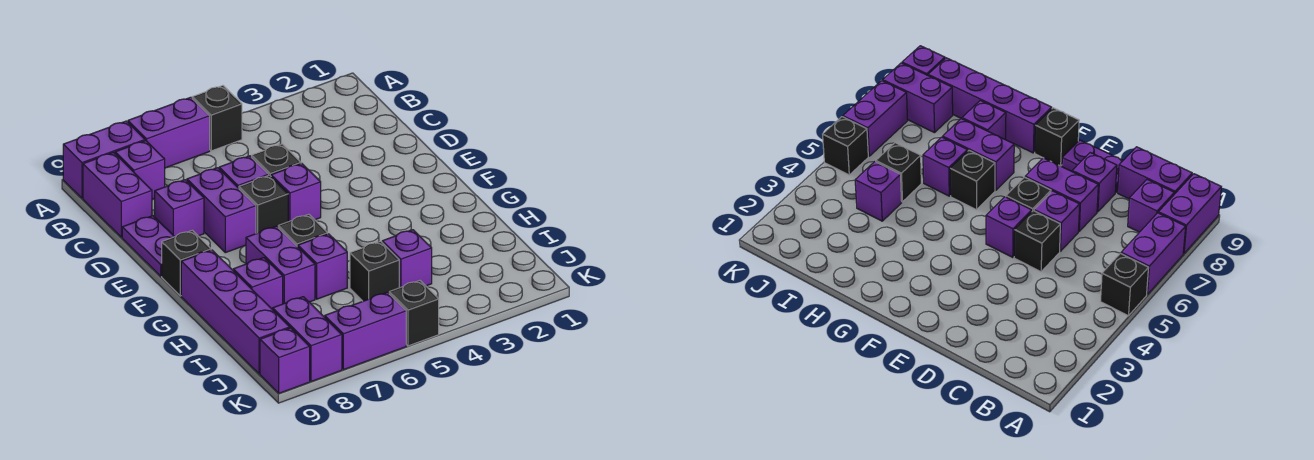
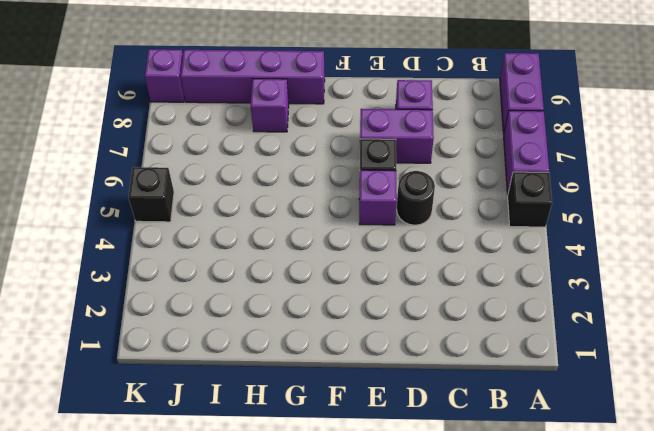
black 1x1 round brick [397,171,435,225] -> black 1x1 brick [252,144,301,176]
none -> purple 1x1 brick [115,141,165,199]
none -> purple 1x2 brick [83,153,152,237]
none -> purple 1x1 brick [219,156,269,188]

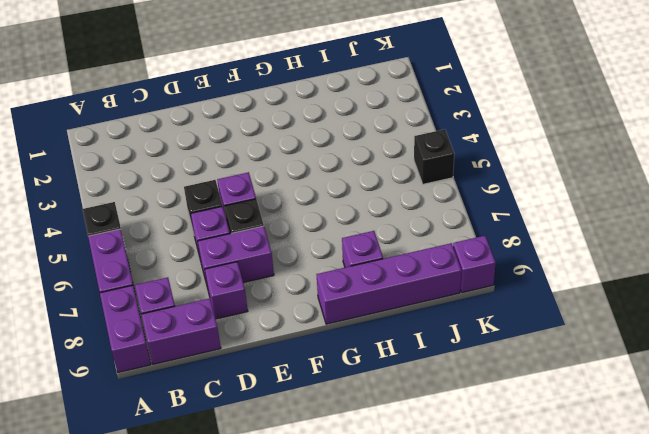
none -> purple 1x2 plate [122,216,174,276]
none -> black 1x1 brick [162,230,211,296]
none -> black 1x1 brick [278,214,328,247]

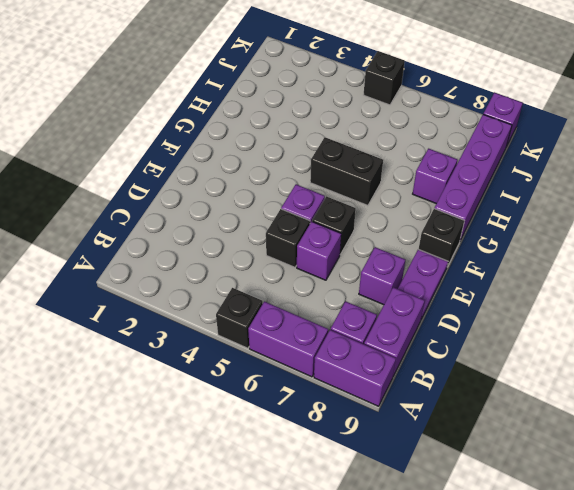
black 1x2 brick [310,137,383,205] -> black 1x1 brick [278,214,328,247]
none -> purple 1x2 brick [187,168,256,253]
none -> purple 1x2 brick [246,226,315,304]
none -> purple 1x1 brick [298,234,347,299]

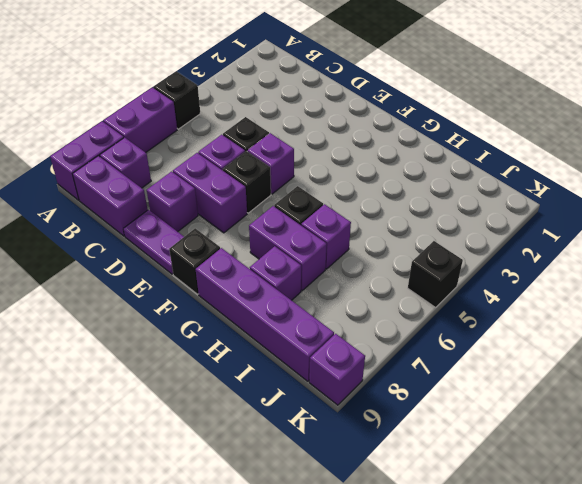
none -> purple 1x1 brick [382,230,432,288]
none -> black 1x1 brick [350,241,399,301]
none -> purple 1x2 brick [273,297,342,382]

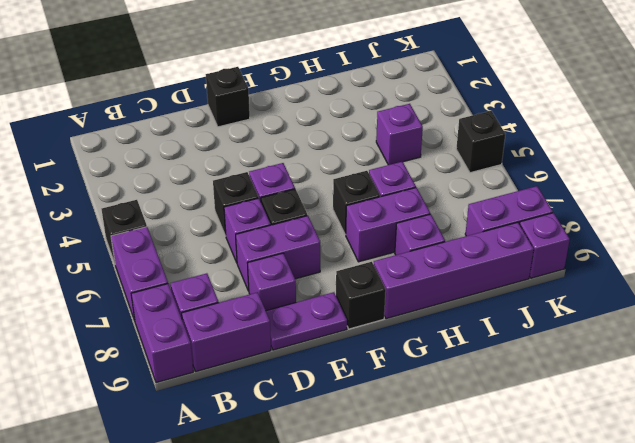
black 1x1 brick [206,67,250,127] -> black 1x1 brick moved to [350,241,399,301]
none -> purple 1x2 brick [325,292,406,370]

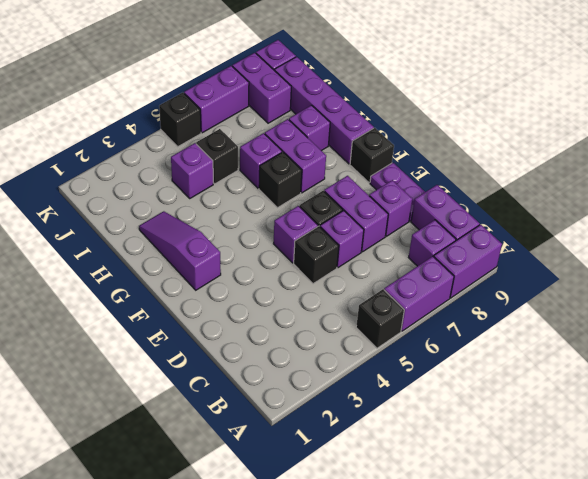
purple 1x3 slope [139,211,221,290] -> none

